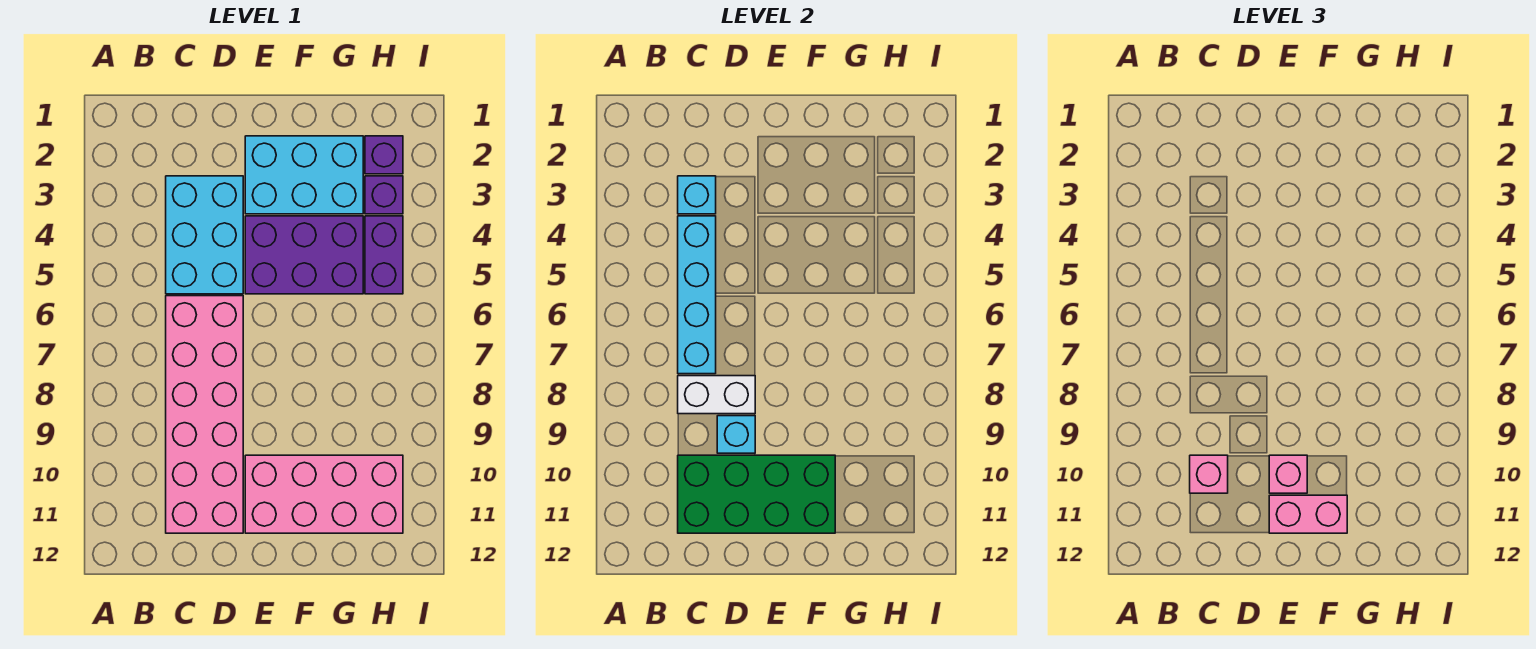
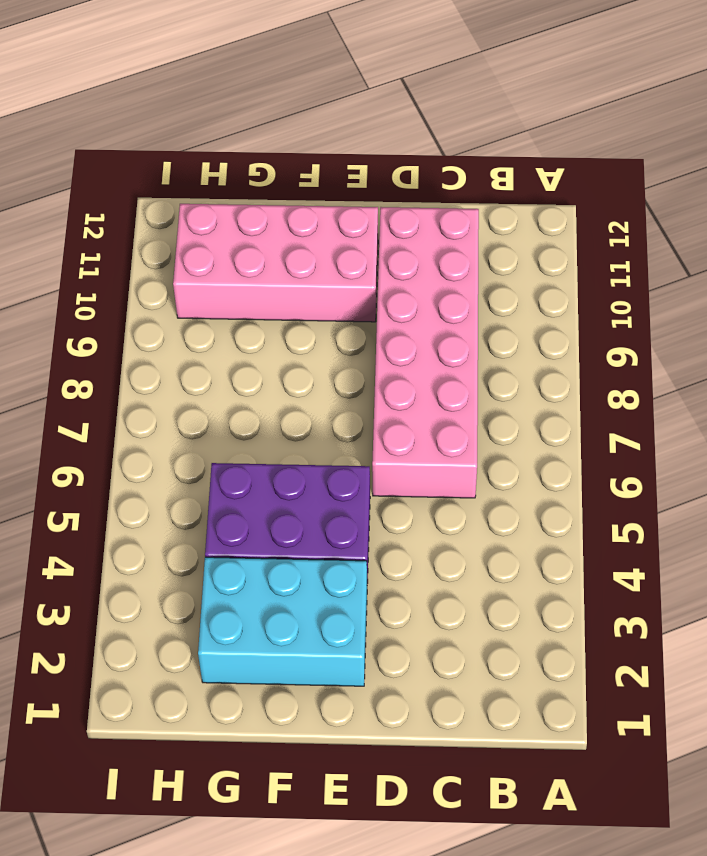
none -> cyan 2x3 brick [166,176,243,294]
none -> purple 1x1 brick [365,136,403,174]
none -> purple 1x1 brick [365,176,403,214]

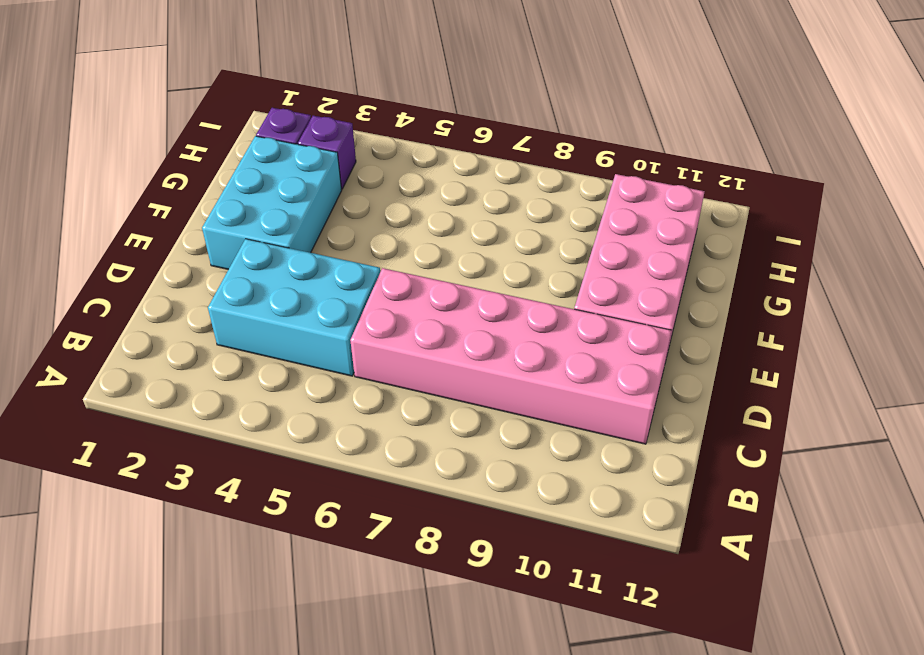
none -> purple 2x3 brick [245,216,363,294]
none -> purple 1x2 brick [365,216,403,294]
none -> cyan 1x1 brick [678,176,716,214]

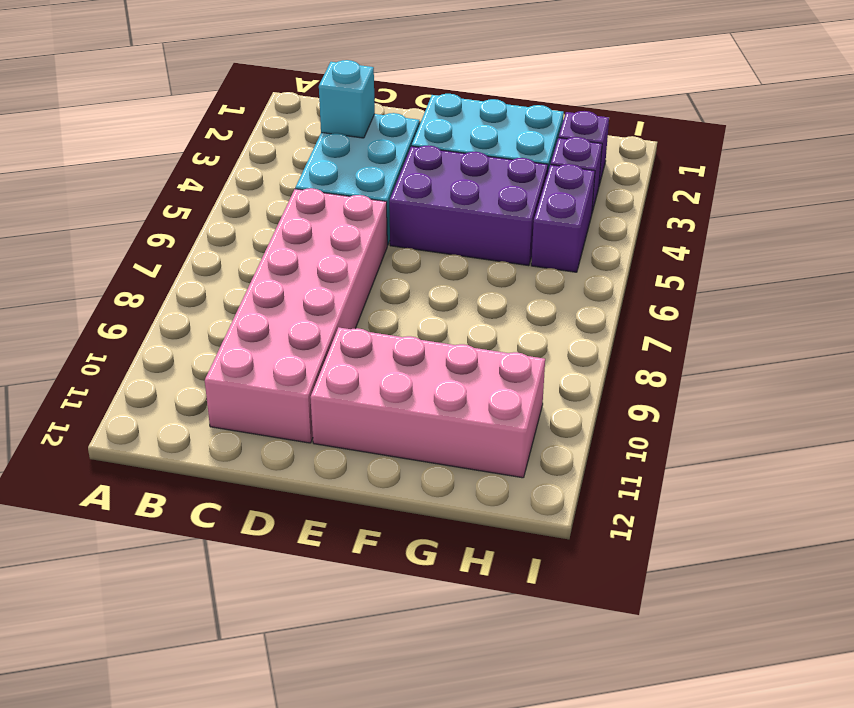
none -> cyan 1x4 brick [678,216,716,374]
none -> white 1x2 brick [678,376,755,414]
none -> green 2x4 brick [678,455,835,533]

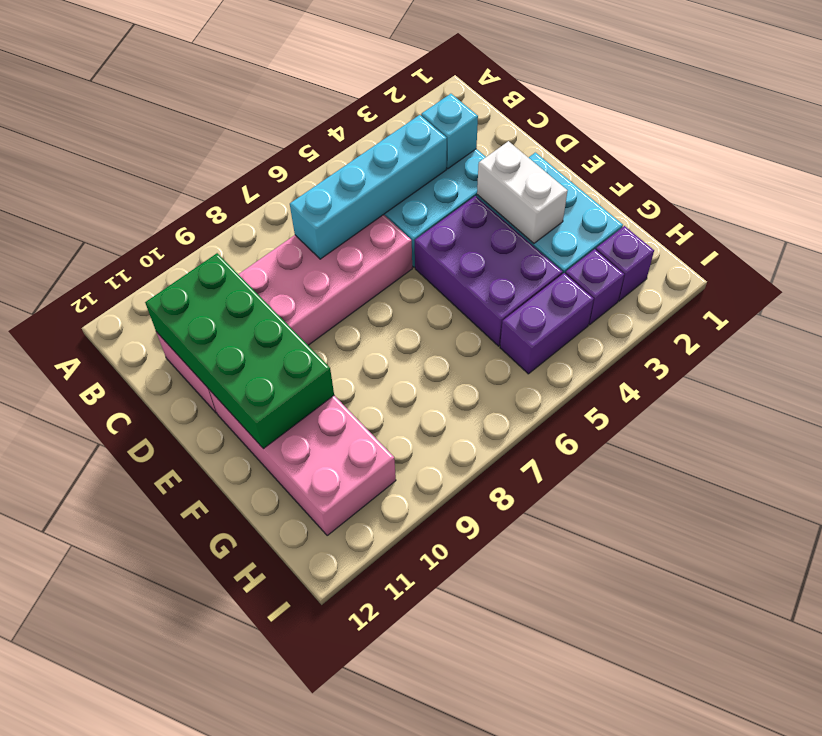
white 1x2 brick [477,141,568,243] -> white 1x2 brick moved to [678,376,755,414]
none -> cyan 1x1 brick [717,416,755,453]
none -> pink 1x1 brick [1190,455,1228,493]
none -> pink 1x1 brick [1269,455,1307,493]

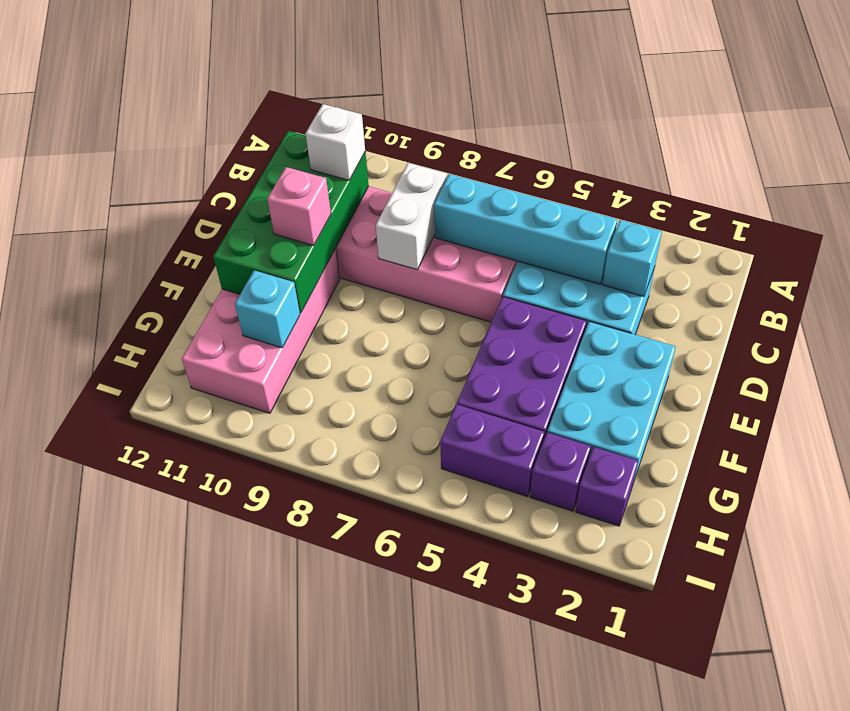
white 1x1 brick [305,104,365,180] -> pink 1x1 brick [1190,455,1228,493]
cyan 1x1 brick [235,270,300,348] -> cyan 1x1 brick moved to [717,416,755,453]
none -> pink 1x2 brick [1269,495,1347,533]

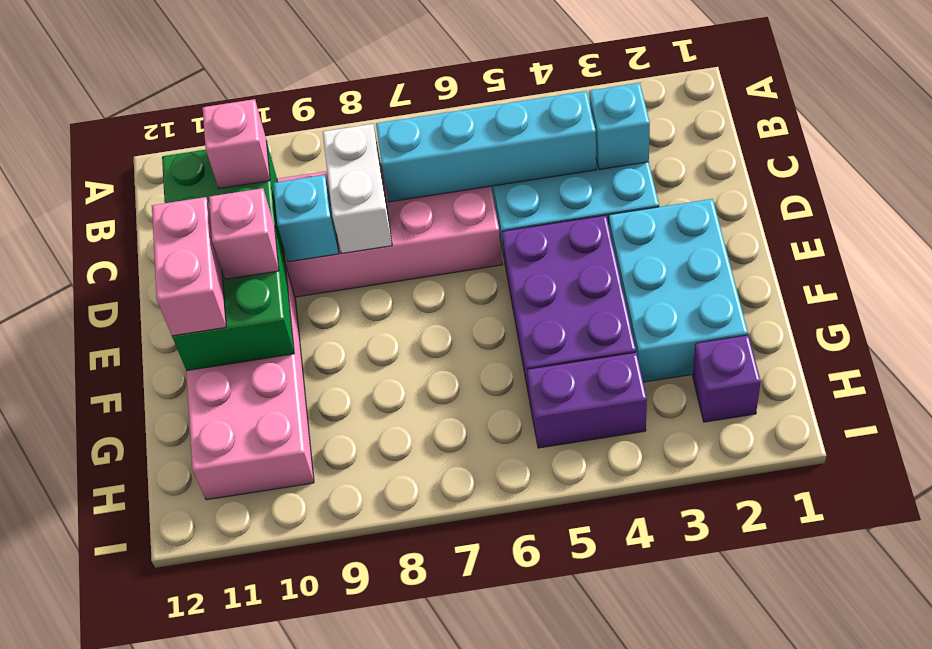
none -> purple 1x1 brick [365,176,403,214]

